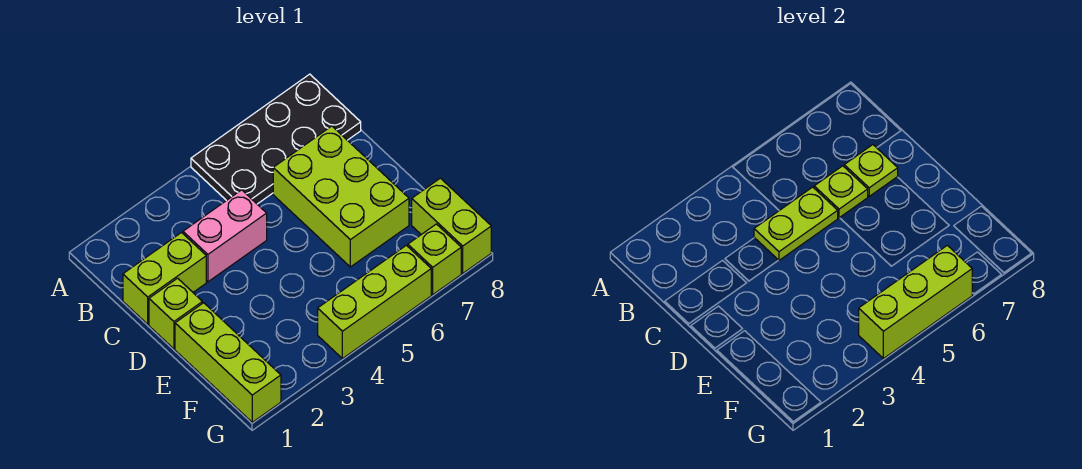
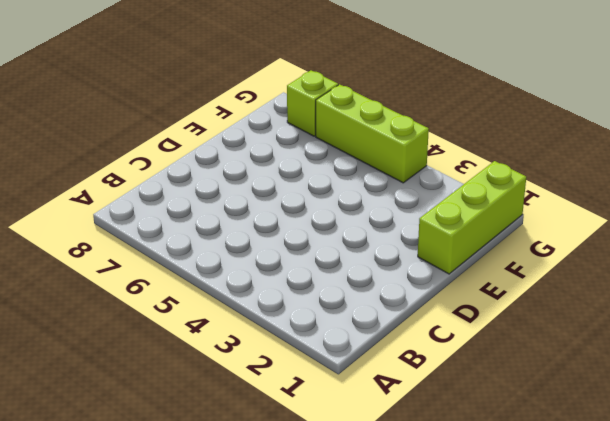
none -> black 2x4 plate [191,74,361,204]
none -> lime 1x2 brick [123,233,206,324]
none -> pink 1x2 brick [183,190,267,282]

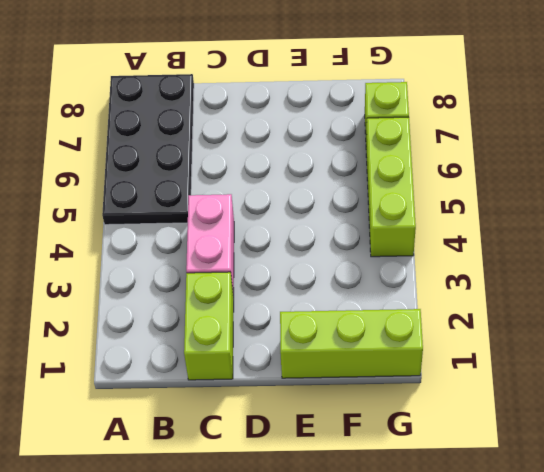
none -> lime 2x3 brick [273,126,409,267]
none -> lime 1x1 brick [149,278,202,349]
none -> lime 1x2 brick [412,178,491,273]

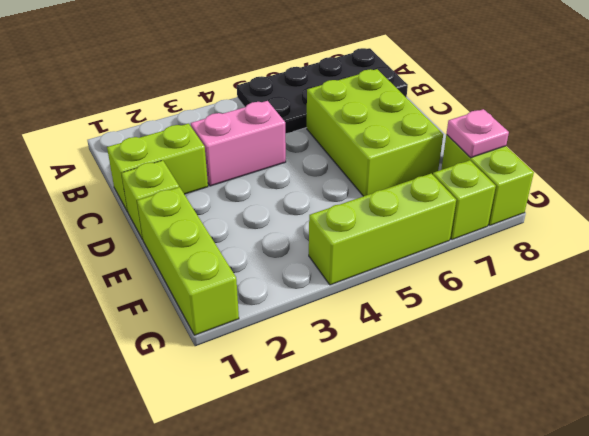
pink 1x1 plate [446,109,509,158] -> none
none -> lime 1x2 plate [754,187,838,260]
none -> lime 1x1 plate [814,166,868,218]
none -> lime 1x1 plate [844,145,898,196]

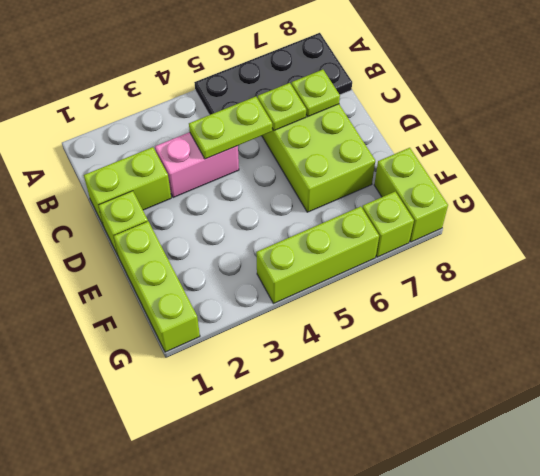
none -> lime 1x3 brick [859,245,972,359]

